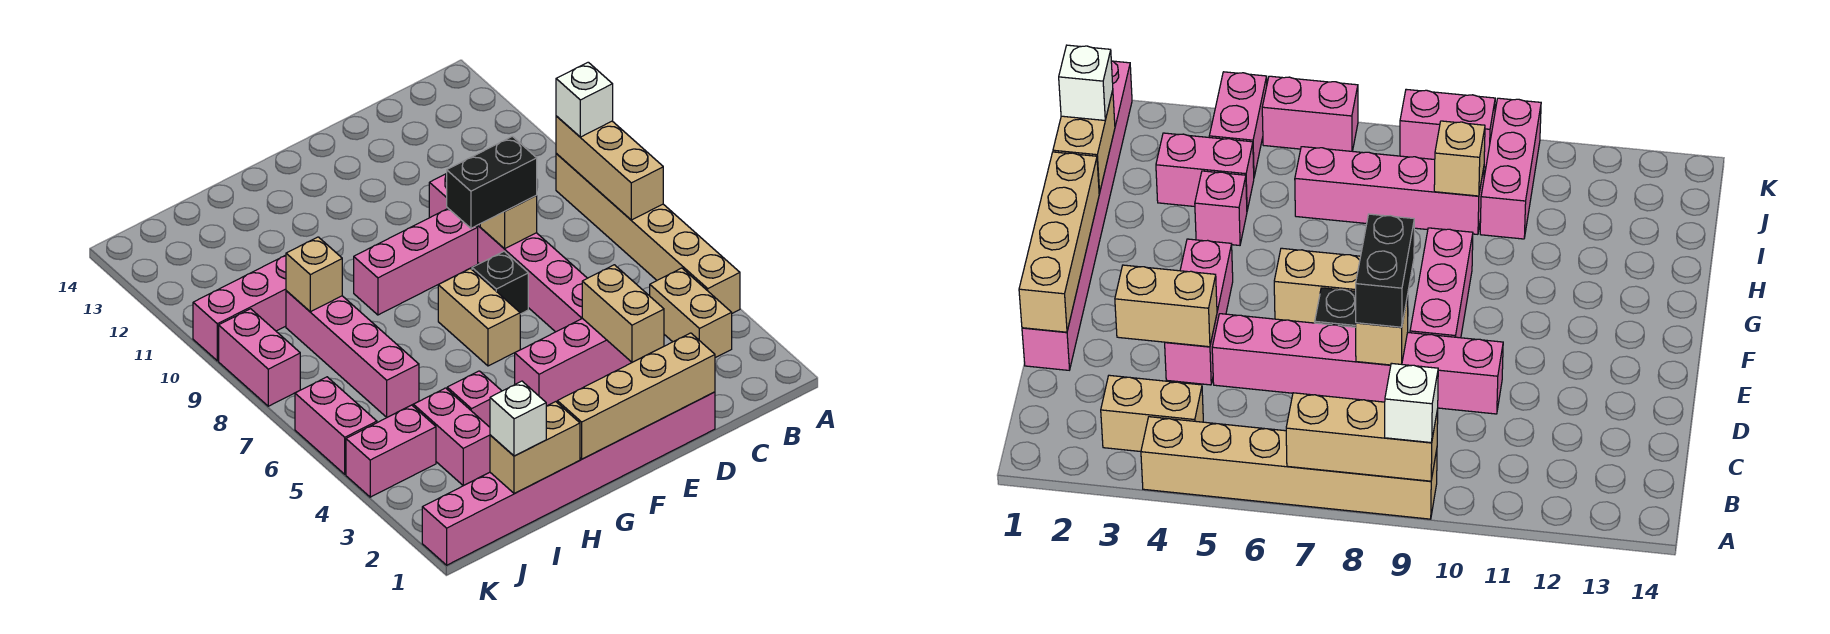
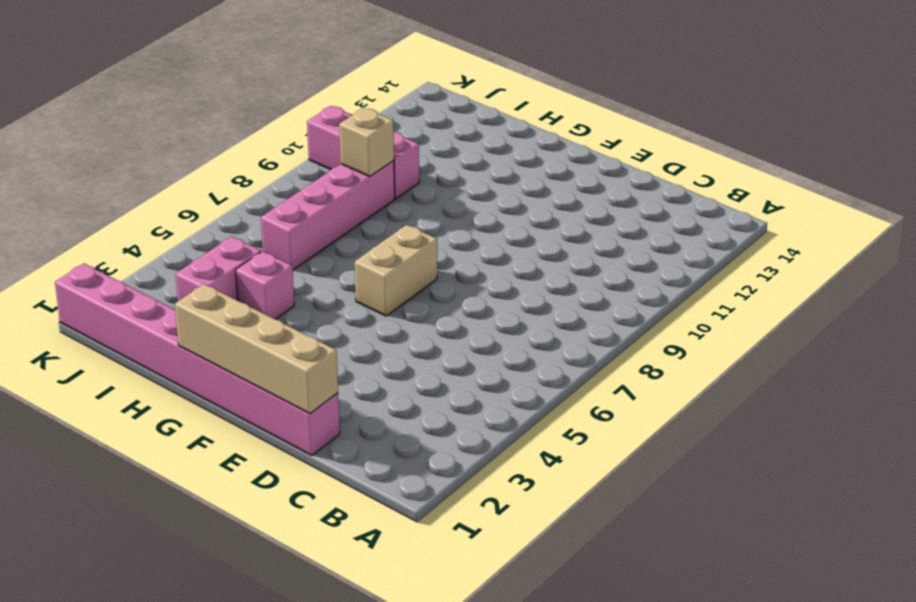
none -> tan 1x6 brick [556,154,740,313]
none -> tan 1x2 brick [650,268,732,358]
none -> pink 1x3 brick [515,318,632,406]

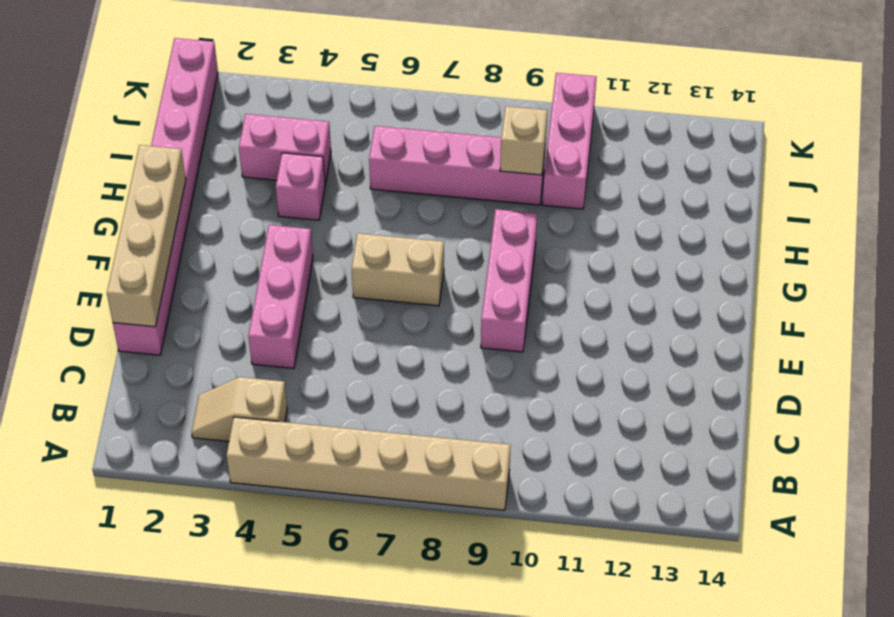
tan 1x2 slope [192,377,287,442] -> tan 1x2 brick [650,268,732,358]
none -> pink 1x6 brick [429,174,587,332]
none -> black 1x1 brick [472,251,528,314]
none -> pink 1x2 brick [346,405,436,497]

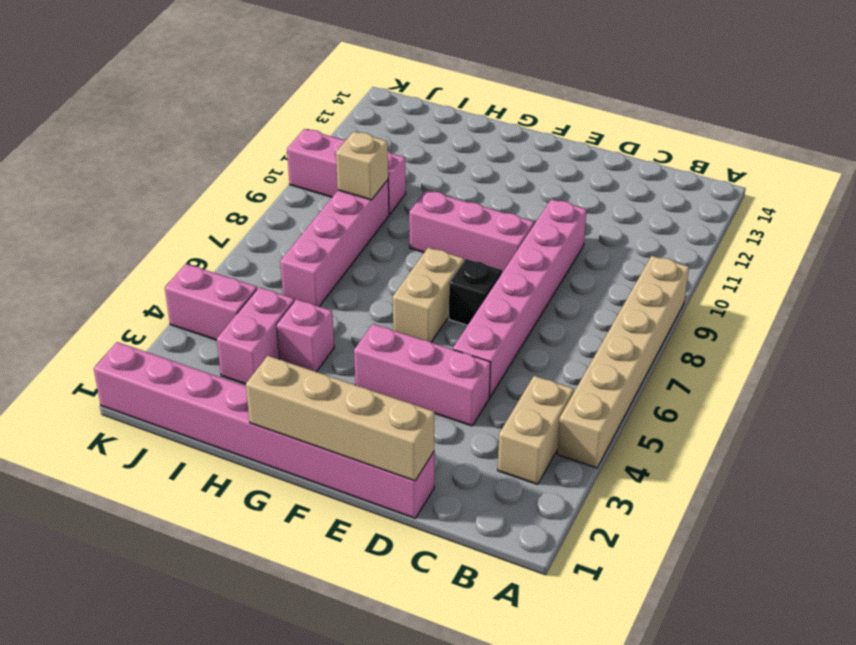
none -> pink 1x2 brick [295,377,377,474]
none -> pink 1x2 brick [219,309,300,406]
none -> tan 1x3 brick [556,116,663,220]

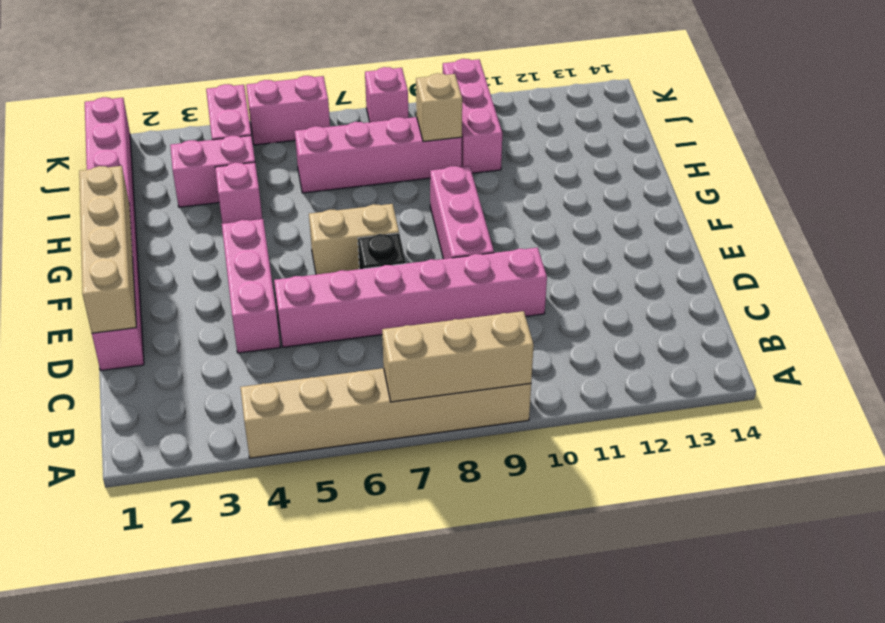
pink 1x1 brick [365,67,408,122] -> pink 1x2 brick [219,309,300,406]
none -> tan 1x2 brick [650,268,732,358]
none -> tan 1x2 brick [582,265,664,362]
none -> tan 1x1 brick [480,196,537,249]

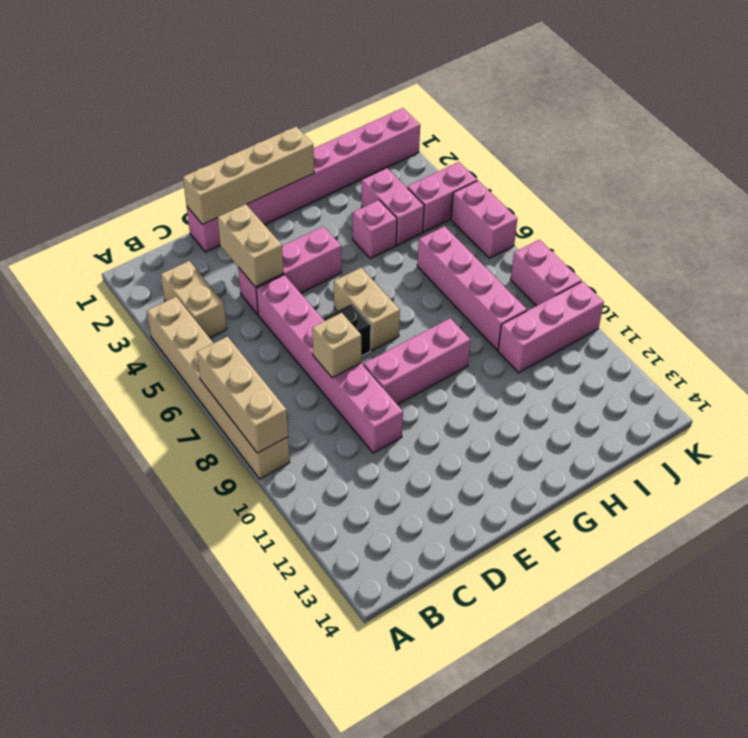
none -> tan 1x2 brick [490,402,580,493]
none -> tan 1x1 brick [286,237,342,312]
none -> white 1x1 brick [556,62,613,137]

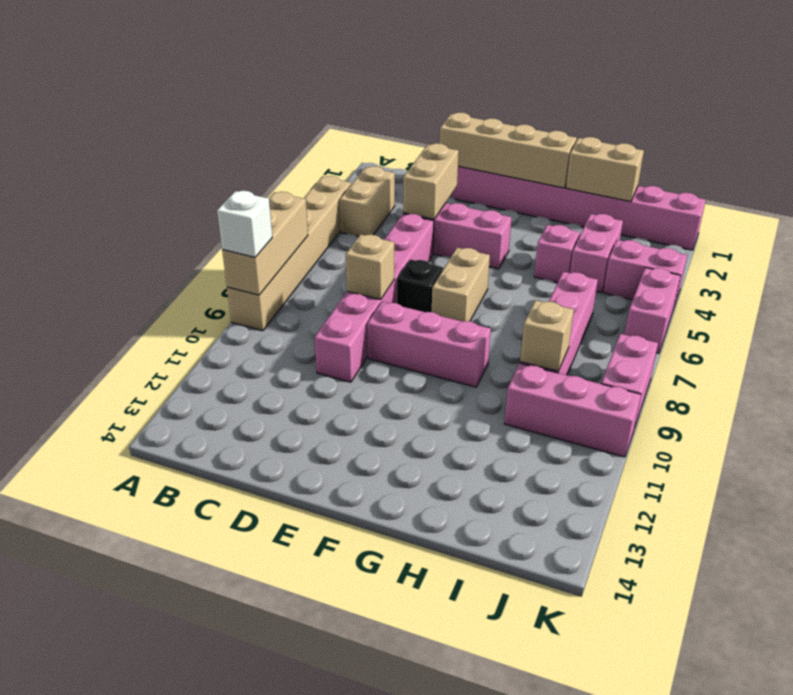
none -> black 1x2 brick [447,136,537,228]
none -> white 1x1 brick [490,381,546,456]

